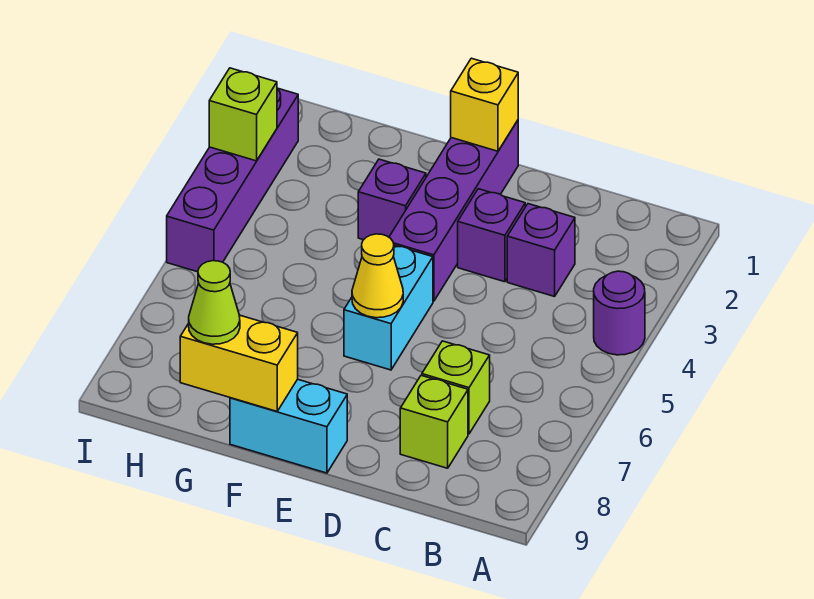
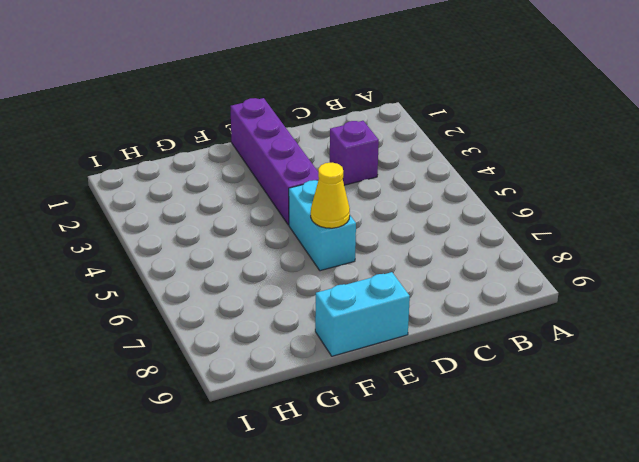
none -> purple 1x1 round brick [594,271,645,355]
none -> lime 1x1 brick [422,341,490,434]
none -> lime 1x1 brick [400,375,468,468]

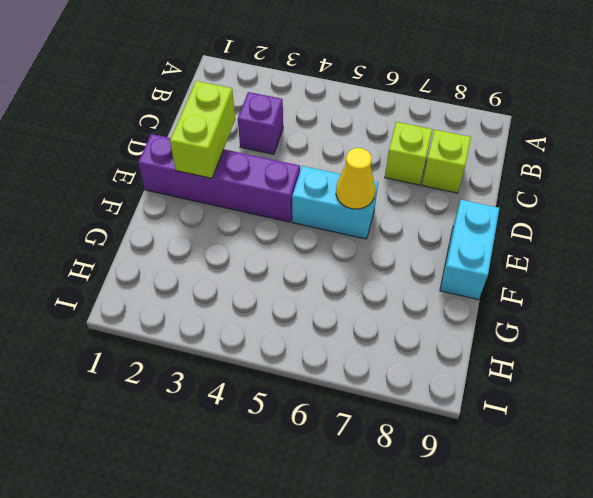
lime 1x2 brick [170,81,235,178] -> none
none -> purple 1x1 round brick [594,271,645,355]
none -> purple 1x1 brick [458,189,525,282]
none -> purple 1x1 brick [358,159,426,240]

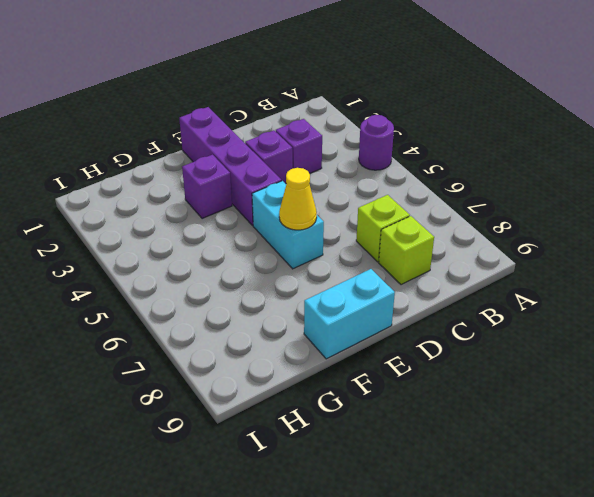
none -> purple 1x4 brick [167,88,298,272]
none -> yellow 1x1 brick [451,58,518,151]
none -> yellow 1x2 brick [180,315,298,411]

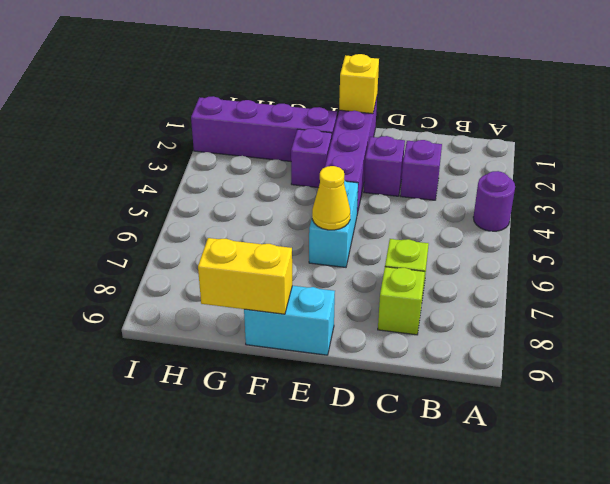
purple 1x4 brick [191,96,337,161] -> purple 1x4 brick turned to [167,88,298,272]
none -> lime 1x1 brick [209,68,277,161]
none -> lime 1x1 cone [189,261,240,344]

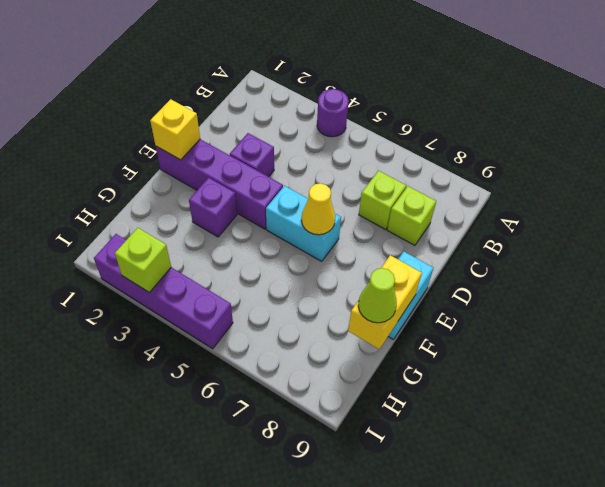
none -> purple 1x1 brick [507,204,575,297]

